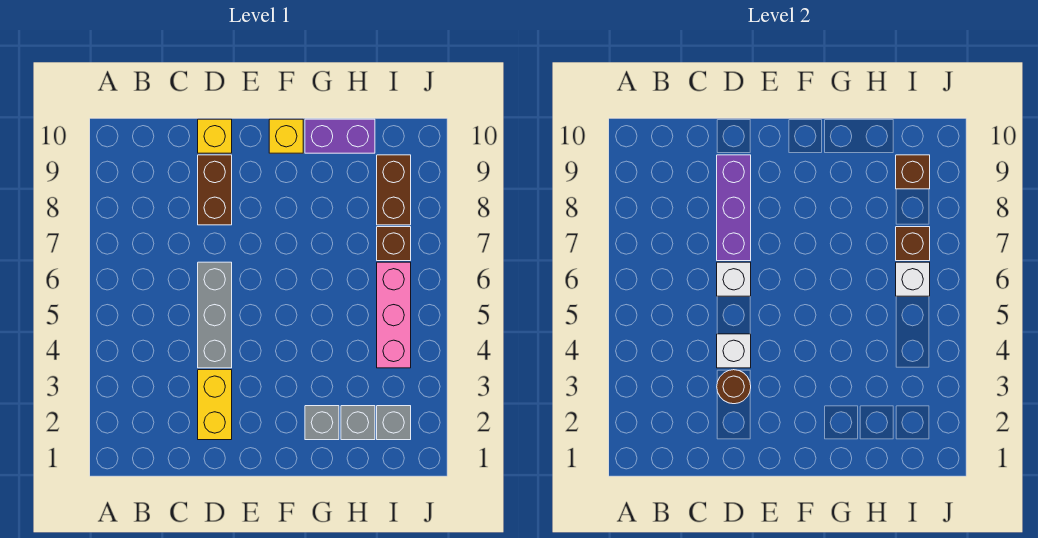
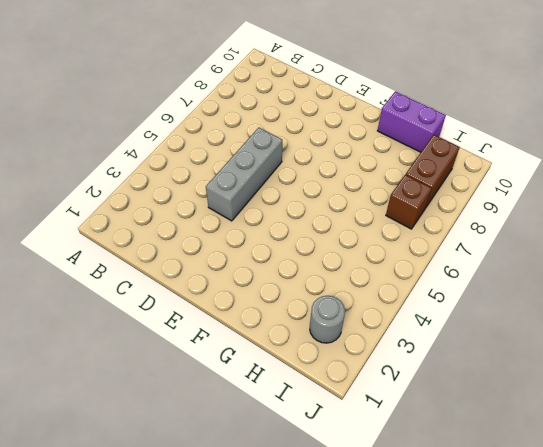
grey 1x1 round brick [310,296,345,343] -> grey 1x1 brick [377,406,411,440]
none -> yellow 1x2 brick [198,370,232,440]
none -> brown 1x2 brick [198,155,232,225]
none -> yellow 1x1 brick [198,119,232,153]

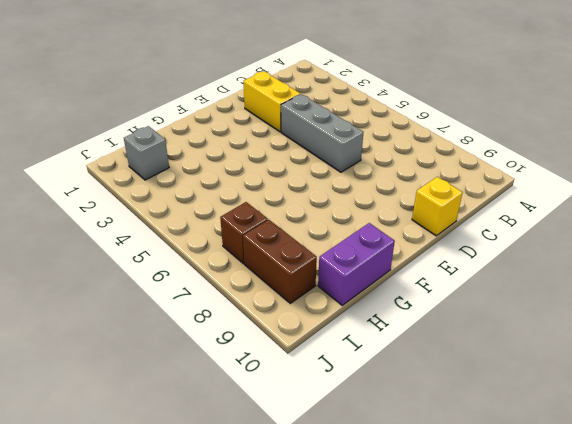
none -> brown 1x2 brick [198,155,232,225]
none -> yellow 1x1 brick [269,119,303,153]
none -> grey 1x1 brick [305,406,339,440]

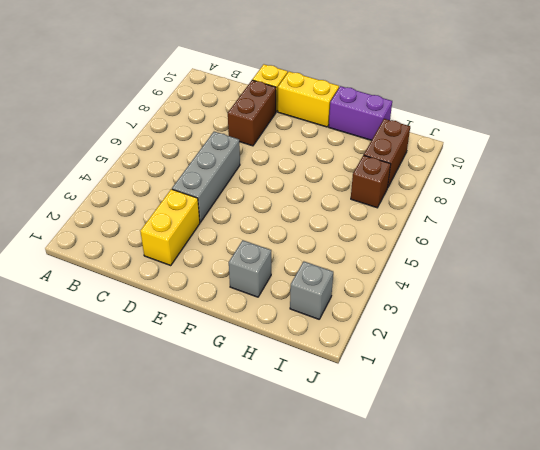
yellow 1x2 brick [278,72,339,127] -> yellow 1x1 brick [269,119,303,153]
none -> grey 1x1 brick [341,406,375,440]
none -> pink 1x3 brick [377,262,411,368]
none -> brown 1x1 round brick [717,370,751,404]

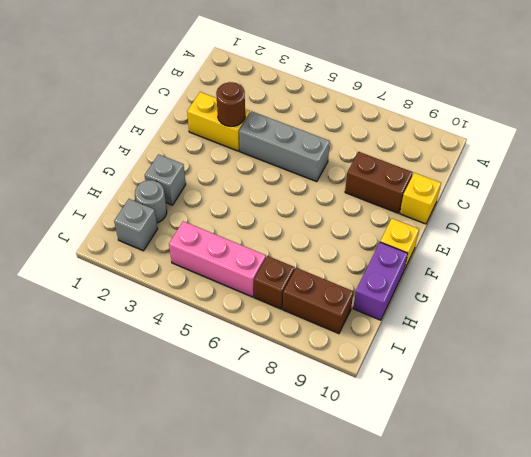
grey 1x1 round brick [135,180,167,223] -> grey 1x1 brick [341,406,375,440]
none -> white 1x1 brick [717,334,751,368]
none -> white 1x1 brick [717,262,751,296]
none -> purple 1x3 brick [717,155,751,261]

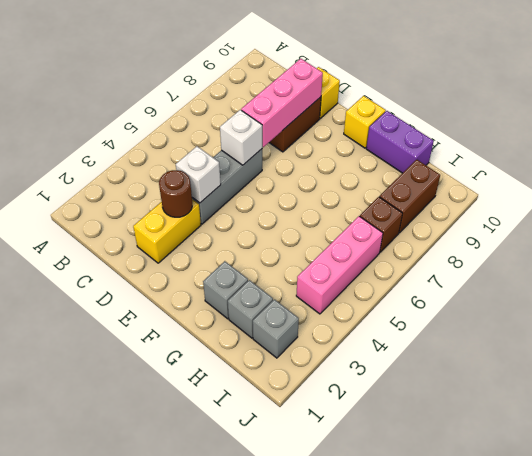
pink 1x3 brick [241,59,323,147] -> purple 1x3 brick [717,155,751,261]
none -> white 1x1 brick [896,262,930,296]
none -> brown 1x1 brick [896,227,930,261]
none -> brown 1x1 brick [896,155,930,189]

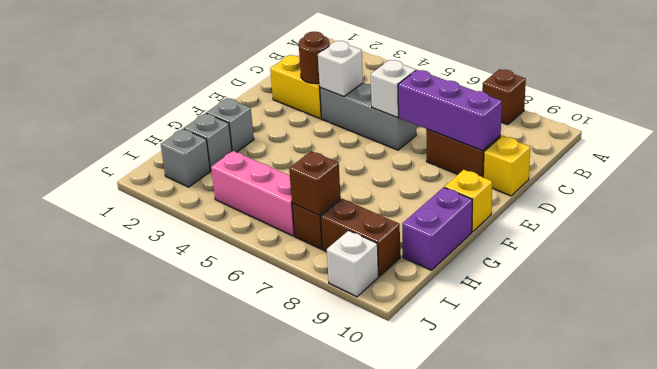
brown 1x1 brick [482,69,526,125] -> brown 1x1 brick moved to [896,155,930,189]
white 1x1 brick [327,231,379,297] -> white 1x1 brick moved to [896,262,930,296]

